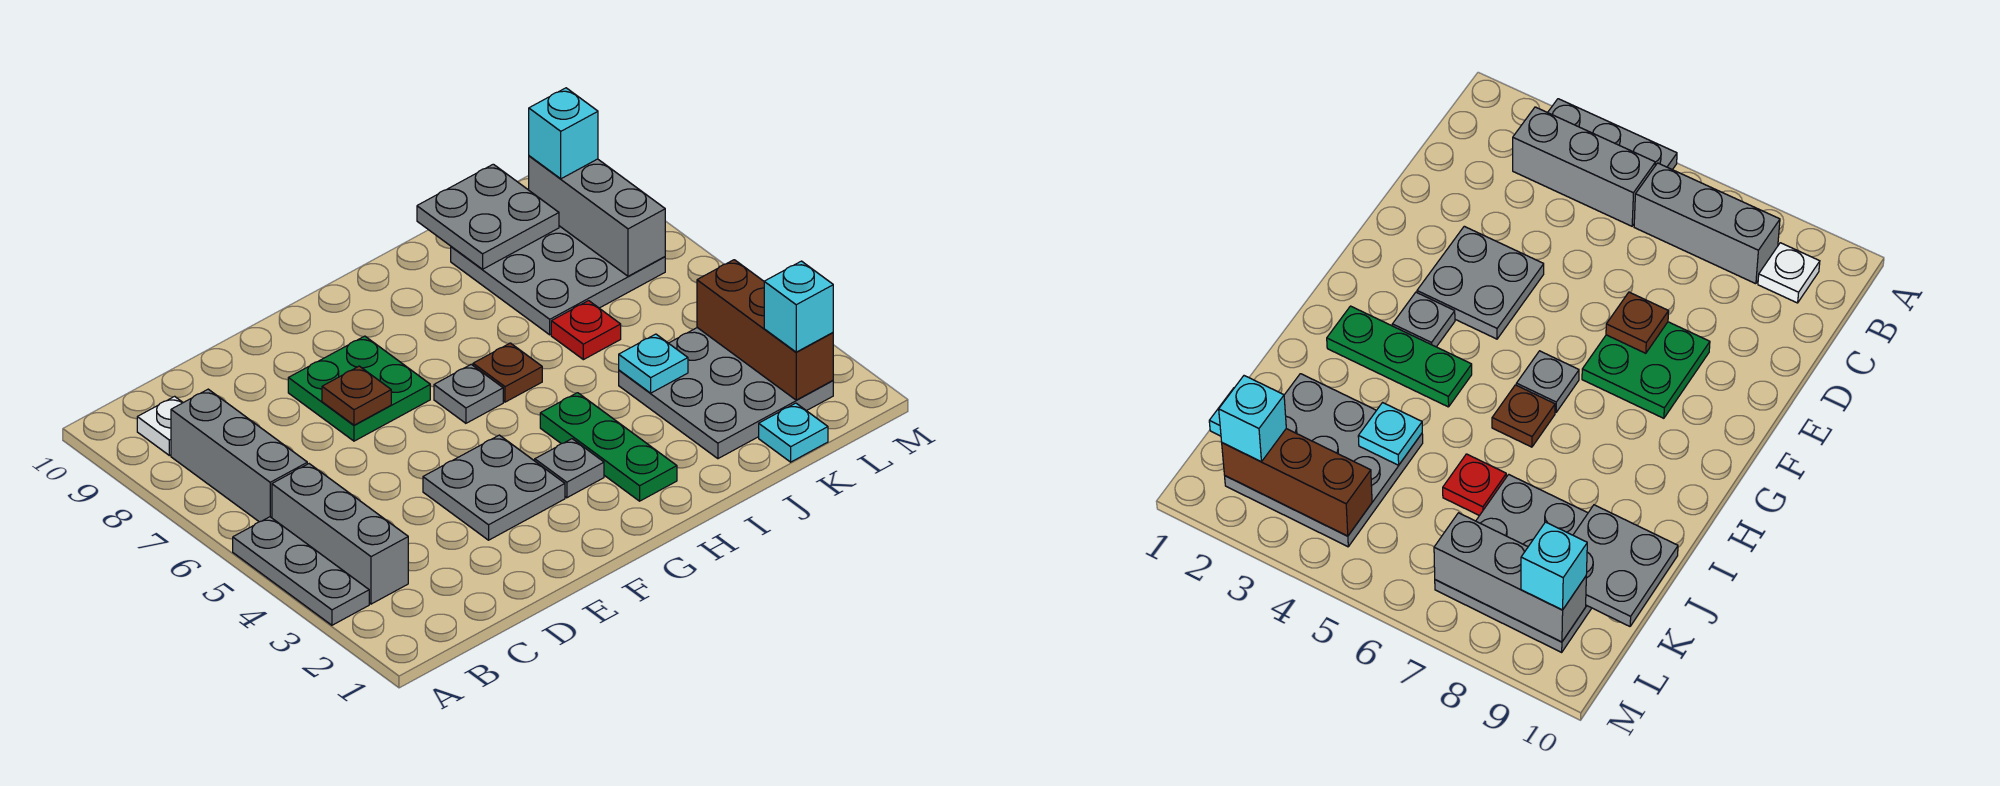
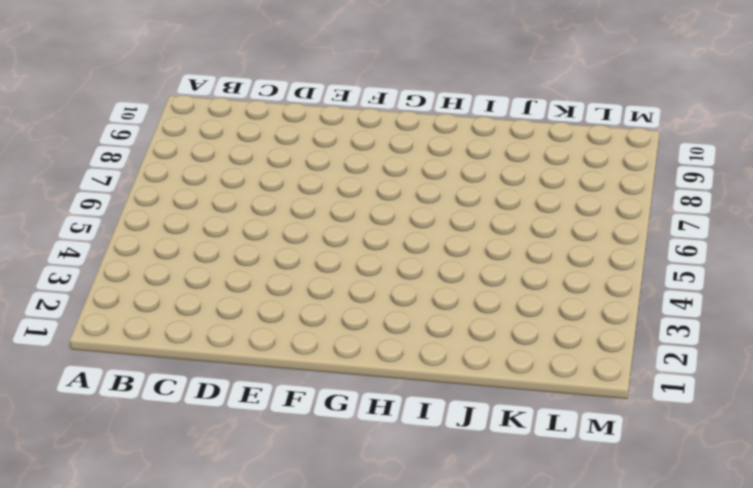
none -> grey 1x3 plate [233,517,369,625]
none -> grey 1x3 brick [272,464,408,604]
none -> grey 1x3 brick [171,389,307,522]

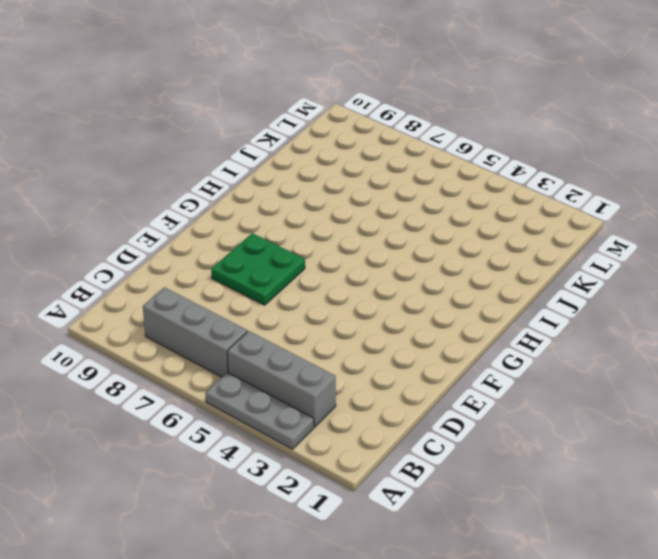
none -> white 1x1 plate [137,396,183,455]
none -> grey 2x2 plate [423,435,565,540]
none -> grey 1x1 plate [535,439,604,498]

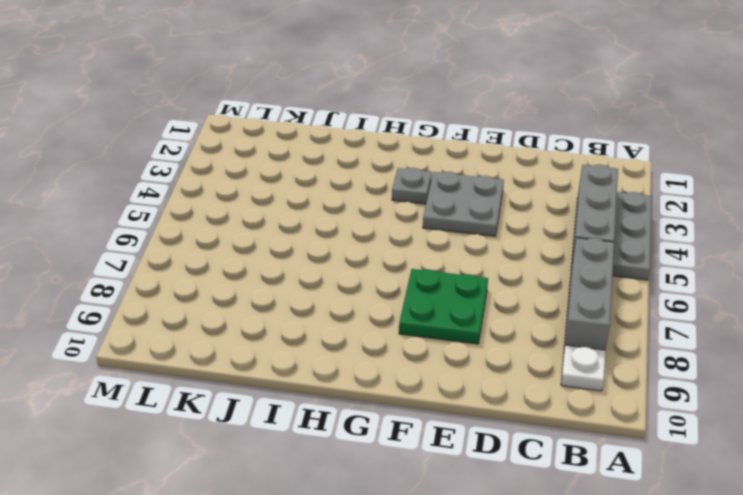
none -> grey 1x1 plate [434,364,503,423]
none -> green 1x3 plate [540,393,677,501]
none -> brown 1x1 plate [473,343,542,402]

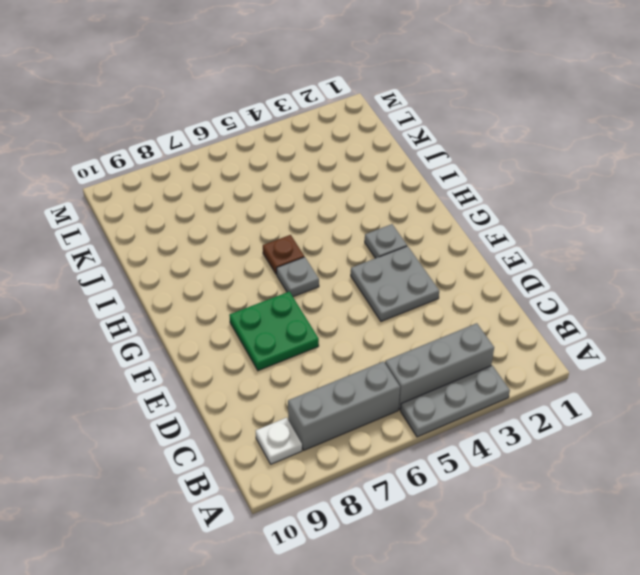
none -> green 1x3 plate [540,393,677,501]
none -> grey 3x3 plate [619,328,833,459]
none -> red 1x1 plate [551,301,621,360]

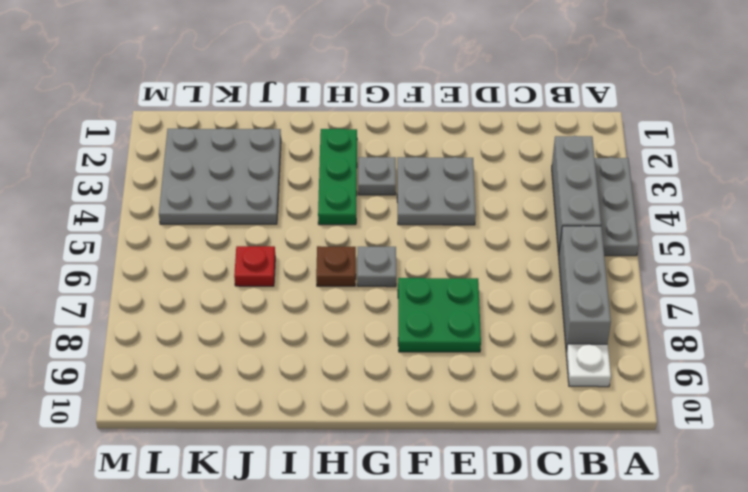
none -> grey 3x3 plate [451,226,665,335]
none -> cyan 1x1 plate [759,403,828,462]
none -> brown 1x1 plate [322,366,391,425]

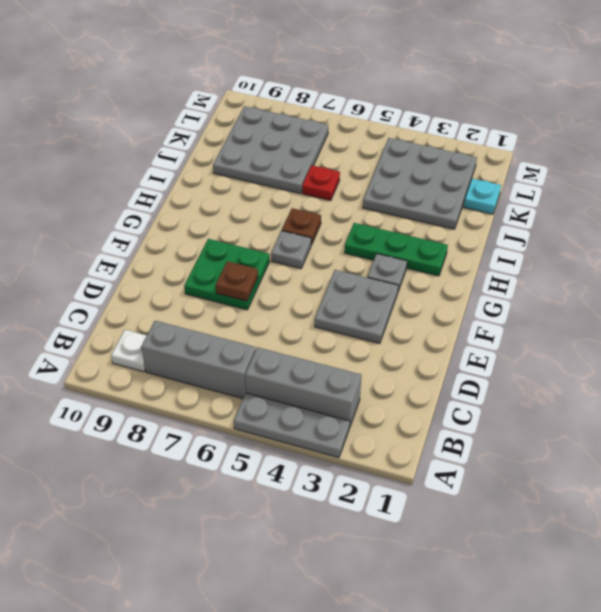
none -> cyan 1x1 plate [619,334,688,393]
none -> grey 2x2 plate [417,164,559,269]
none -> brown 1x3 brick [697,260,833,400]

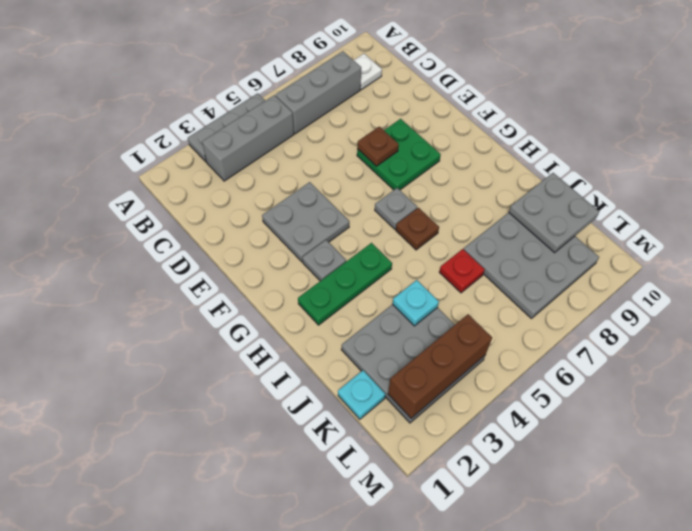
none -> grey 1x3 brick [529,156,665,276]
none -> cyan 1x1 brick [764,261,833,352]
none -> cyan 1x1 brick [529,88,598,179]

